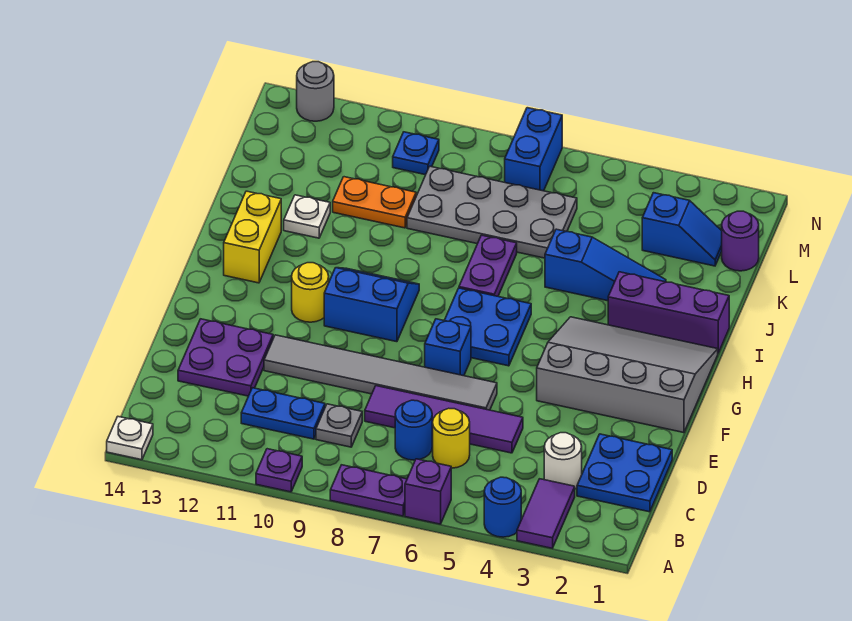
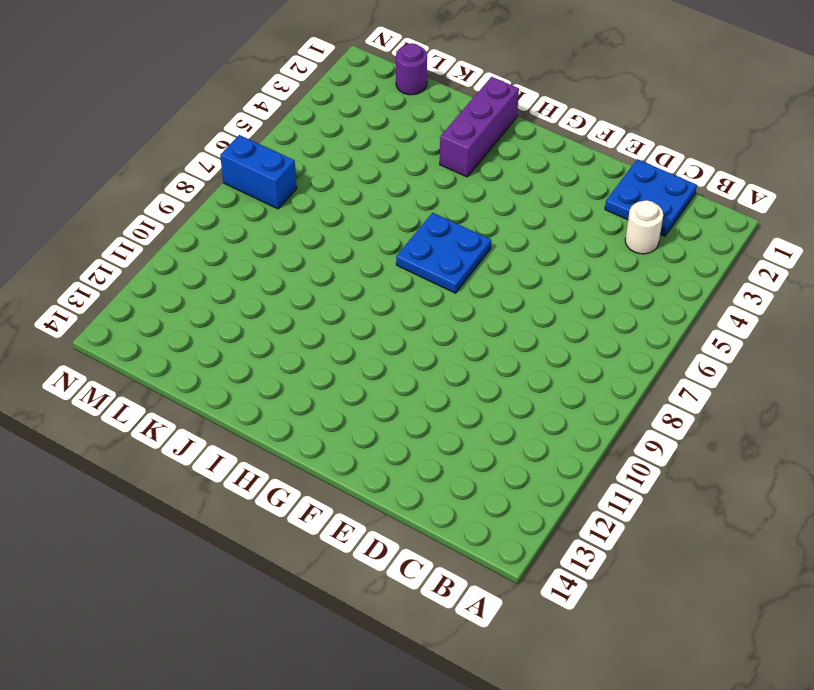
none -> purple 1x2 tile [517,479,575,548]
none -> blue 1x1 round brick [484,477,521,537]
none -> purple 1x1 brick [405,459,451,524]
none -> purple 1x2 plate [330,465,407,516]

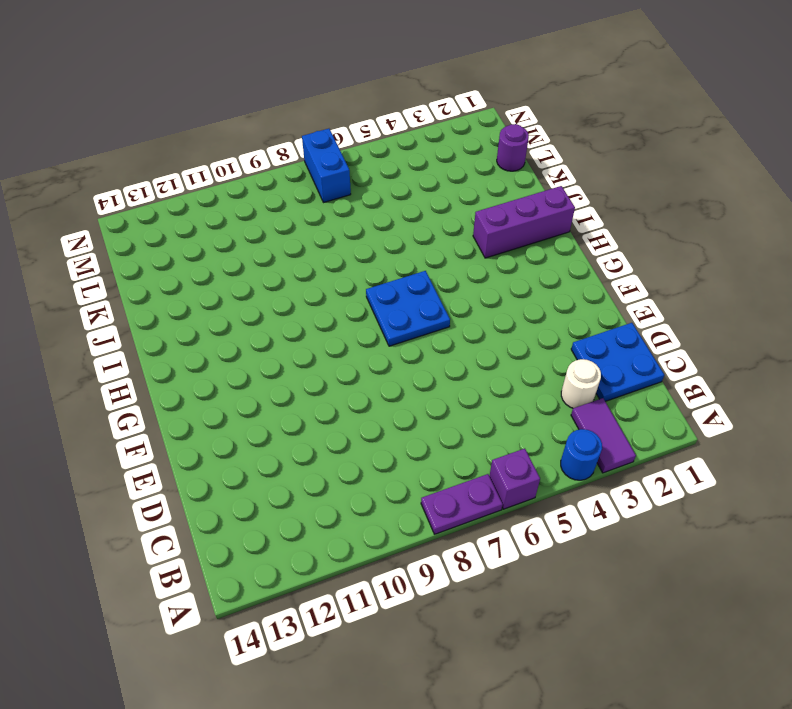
none -> purple 1x1 plate [256,449,302,492]
none -> white 1x1 plate [107,417,153,460]
none -> yellow 1x1 round brick [432,408,470,468]
none -> blue 1x1 round brick [395,400,432,460]

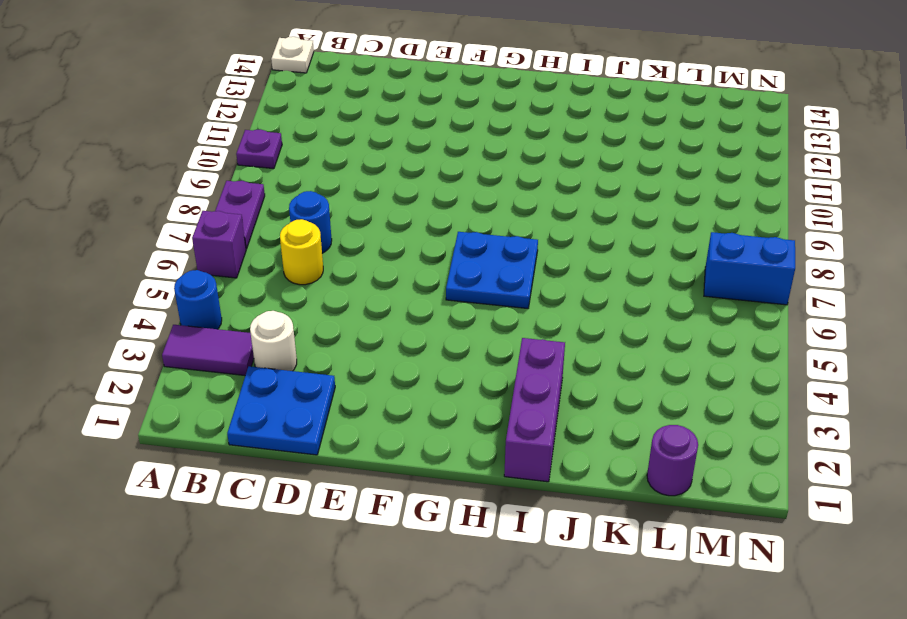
none -> grey 1x1 plate [316,404,362,447]
none -> blue 1x2 plate [241,388,325,439]
none -> purple 1x4 tile [365,386,523,453]
none -> purple 2x2 plate [178,319,273,396]

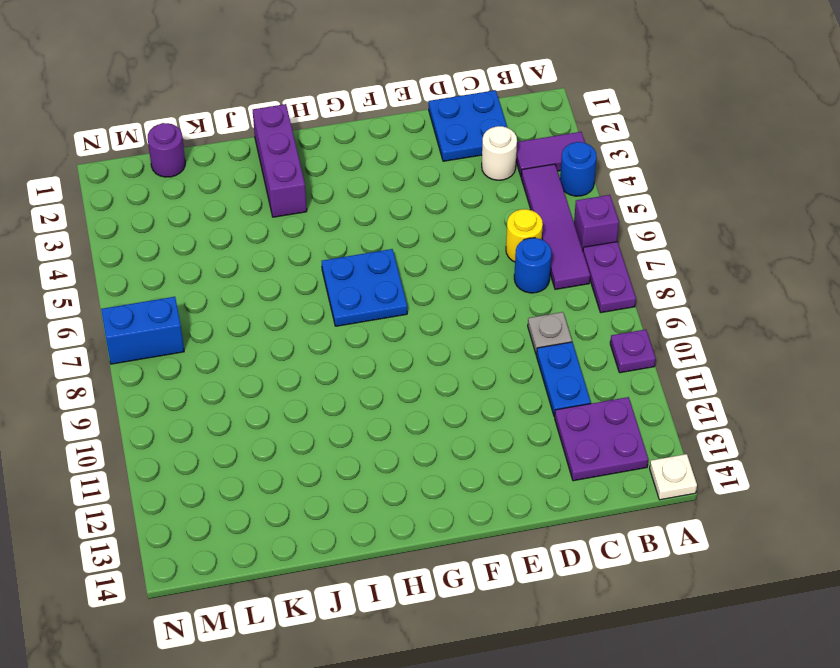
purple 1x4 tile [521,164,590,289] -> purple 1x4 tile moved to [365,386,523,453]
purple 2x2 plate [555,397,648,481] -> purple 2x2 plate moved to [178,319,273,396]
none -> grey 1x6 tile [264,335,497,410]
none -> grey 3x4 slope [537,317,718,433]
none -> blue 1x1 brick [425,319,471,376]
none -> blue 2x2 slope [324,268,419,342]

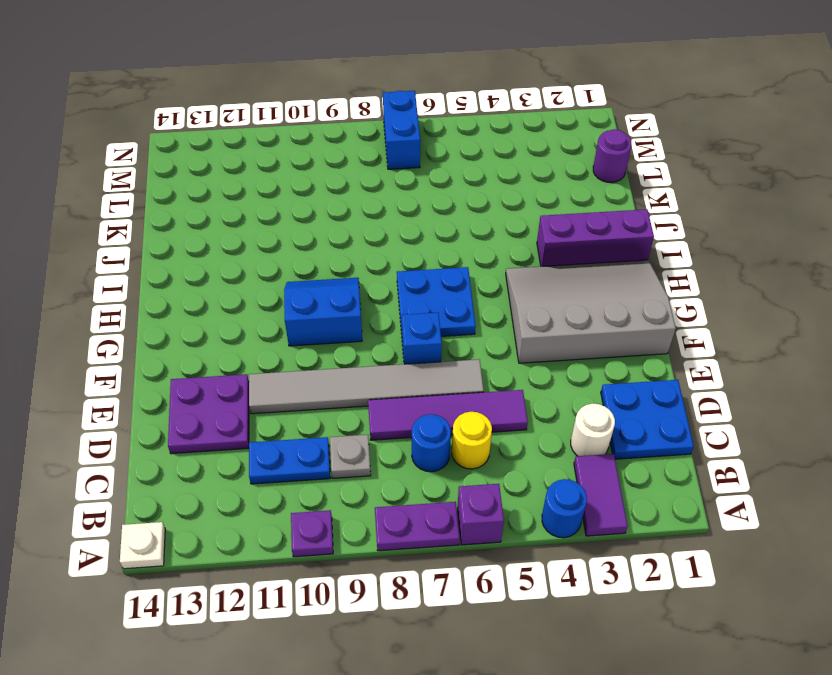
none -> yellow 1x1 round brick [292,263,329,322]
none -> yellow 1x2 brick [224,191,281,283]
none -> purple 1x2 plate [459,235,517,296]
none -> blue 1x3 slope [545,229,666,301]

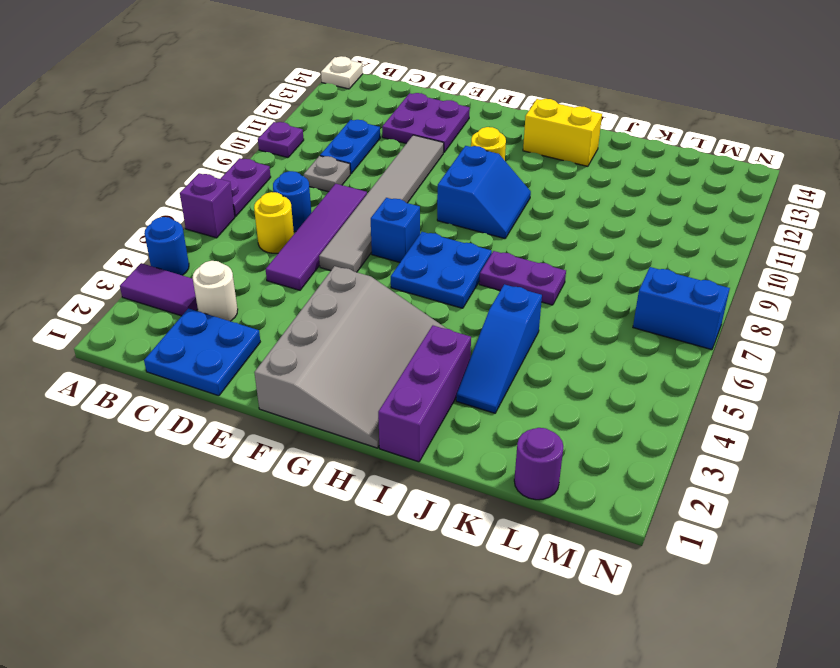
none -> white 1x1 plate [284,195,330,238]
none -> grey 2x4 plate [407,166,577,258]
none -> orange 1x2 plate [333,177,416,228]
none -> blue 1x2 slope [642,193,722,266]

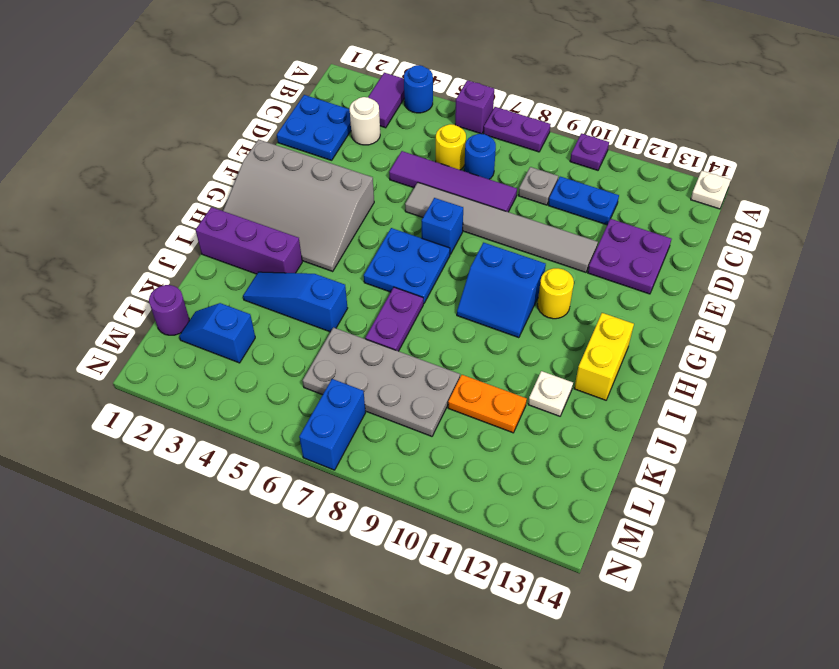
none -> blue 1x1 plate [393,132,439,175]
none -> grey 1x1 round brick [297,62,334,121]

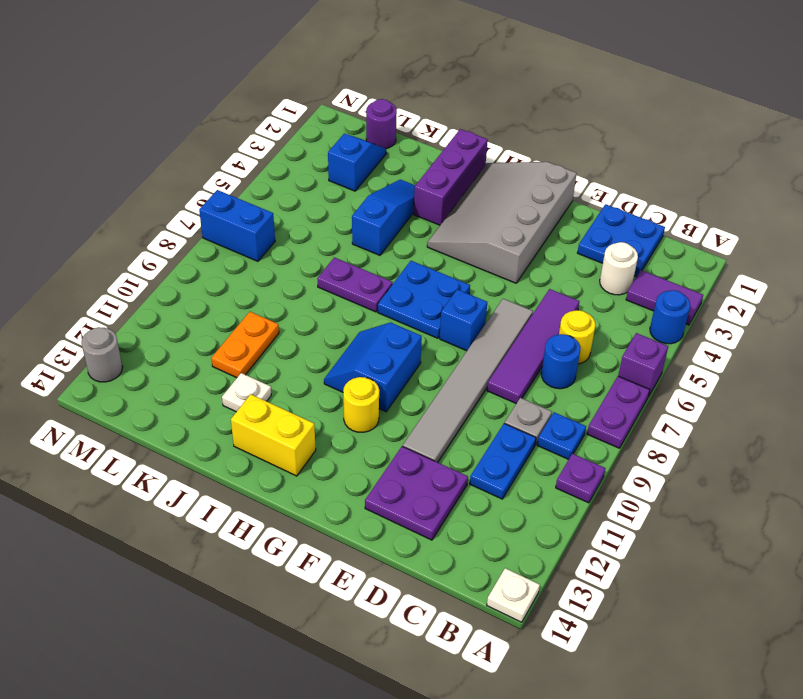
blue 1x1 plate [537,412,586,459] -> blue 1x1 plate moved to [393,132,439,175]
none -> grey 2x4 plate [407,166,577,258]

